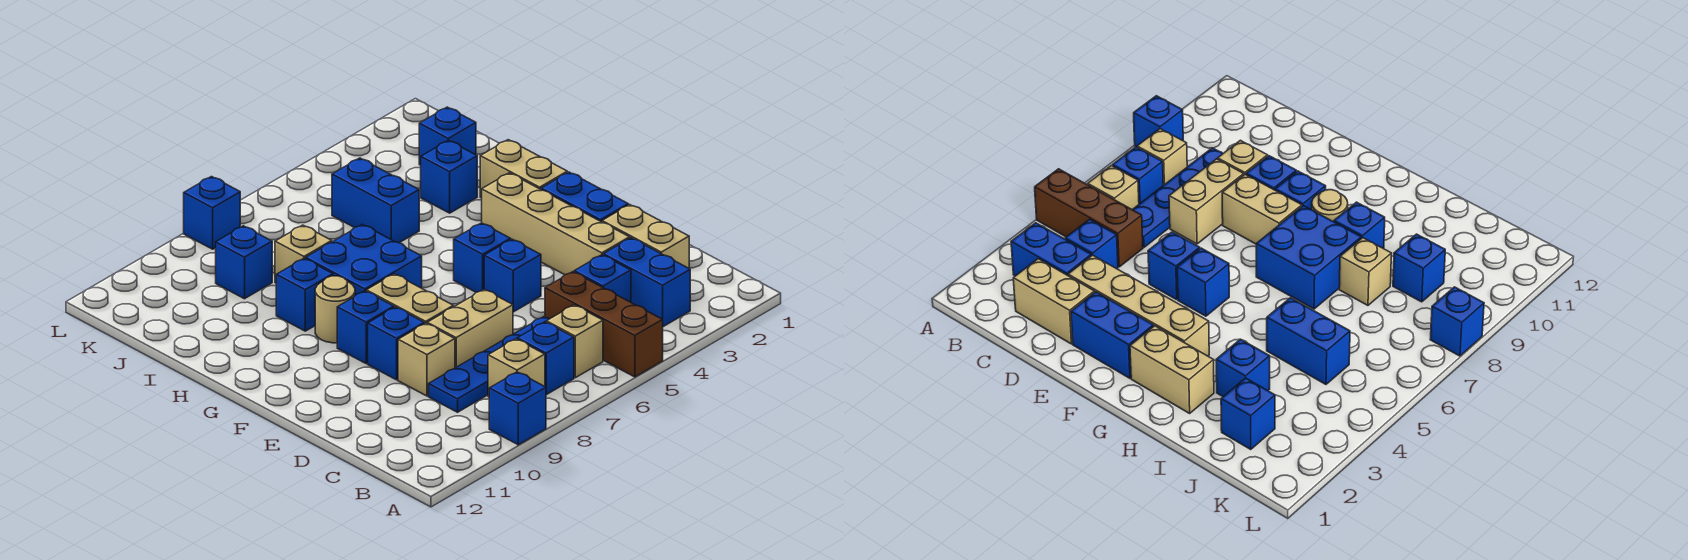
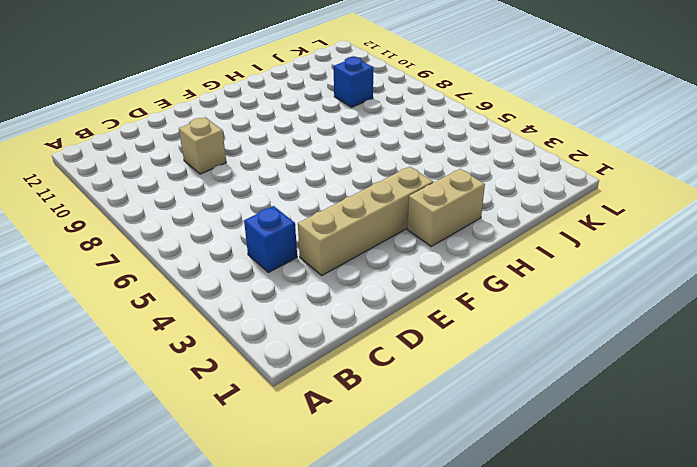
none -> brown 1x3 brick [545,272,663,377]
none -> blue 1x1 brick [489,372,546,445]
none -> blue 1x2 brick [603,238,690,327]

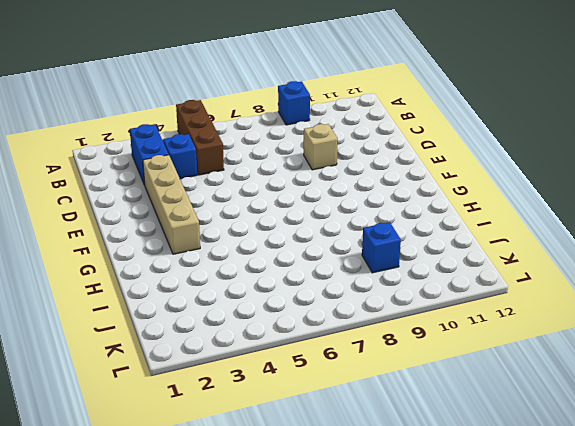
none -> tan 1x1 brick [546,305,603,378]
none -> blue 1x1 brick [517,322,574,395]
none -> tan 1x1 brick [488,339,545,397]

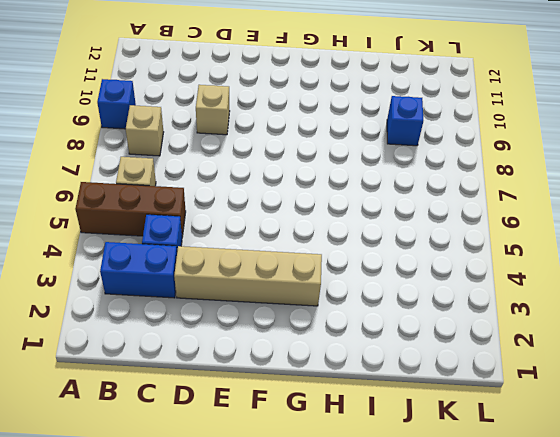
none -> blue 1x1 brick [517,322,574,395]
none -> tan 1x2 brick [602,205,689,268]
none -> blue 1x4 plate [429,317,549,412]

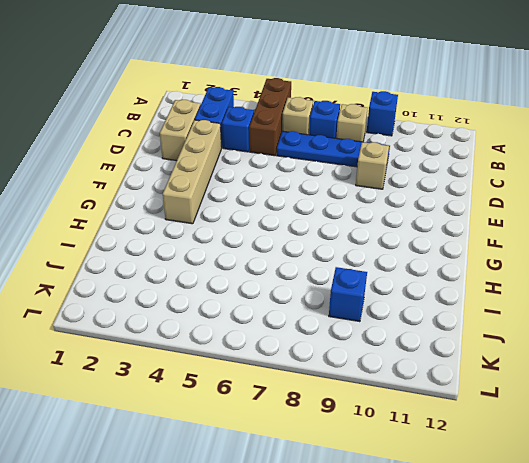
none -> tan 1x2 brick [427,289,513,368]
none -> blue 1x2 brick [541,172,628,222]
none -> blue 1x1 brick [484,239,541,312]

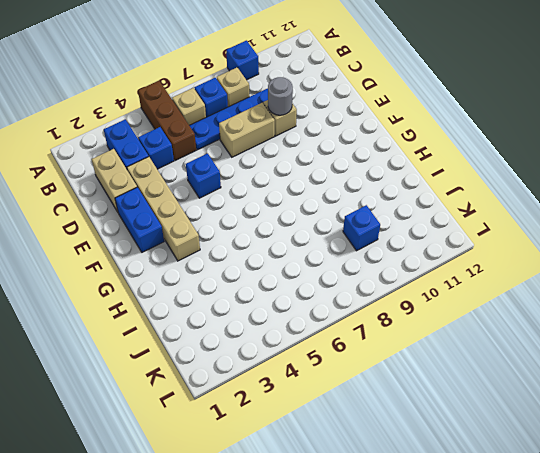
grey 1x1 round brick [268,77,293,115] -> none
none -> tan 1x2 brick [366,274,454,324]
none -> blue 1x1 brick [368,307,424,380]
none -> blue 1x1 brick [454,223,510,292]

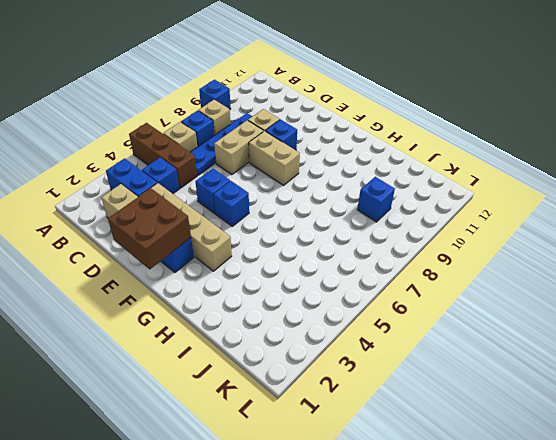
brown 2x2 brick [108,188,191,269] -> none
none -> blue 1x1 brick [337,291,394,363]
none -> tan 1x2 brick [480,140,567,198]
none -> blue 2x2 brick [306,224,422,295]

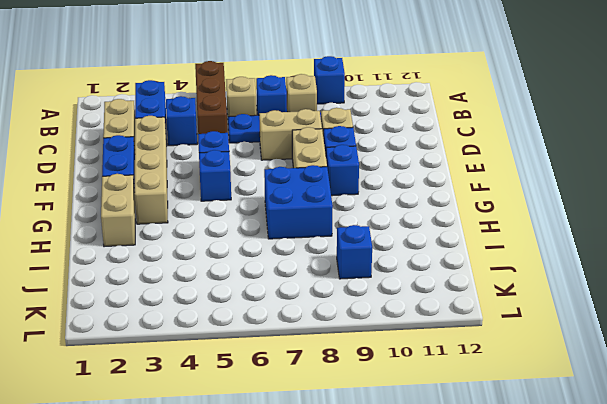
none -> tan 1x1 round brick [315,276,355,343]
none -> blue 1x1 brick [276,258,333,331]
none -> blue 1x1 brick [421,140,477,213]

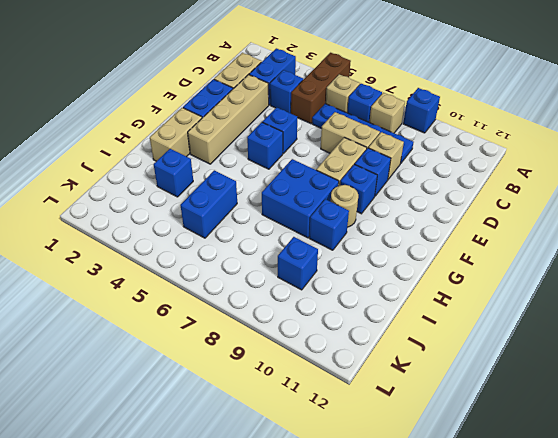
none -> tan 1x1 brick [275,225,332,283]
none -> blue 1x1 brick [419,107,476,165]
none -> blue 1x1 brick [184,177,240,249]

